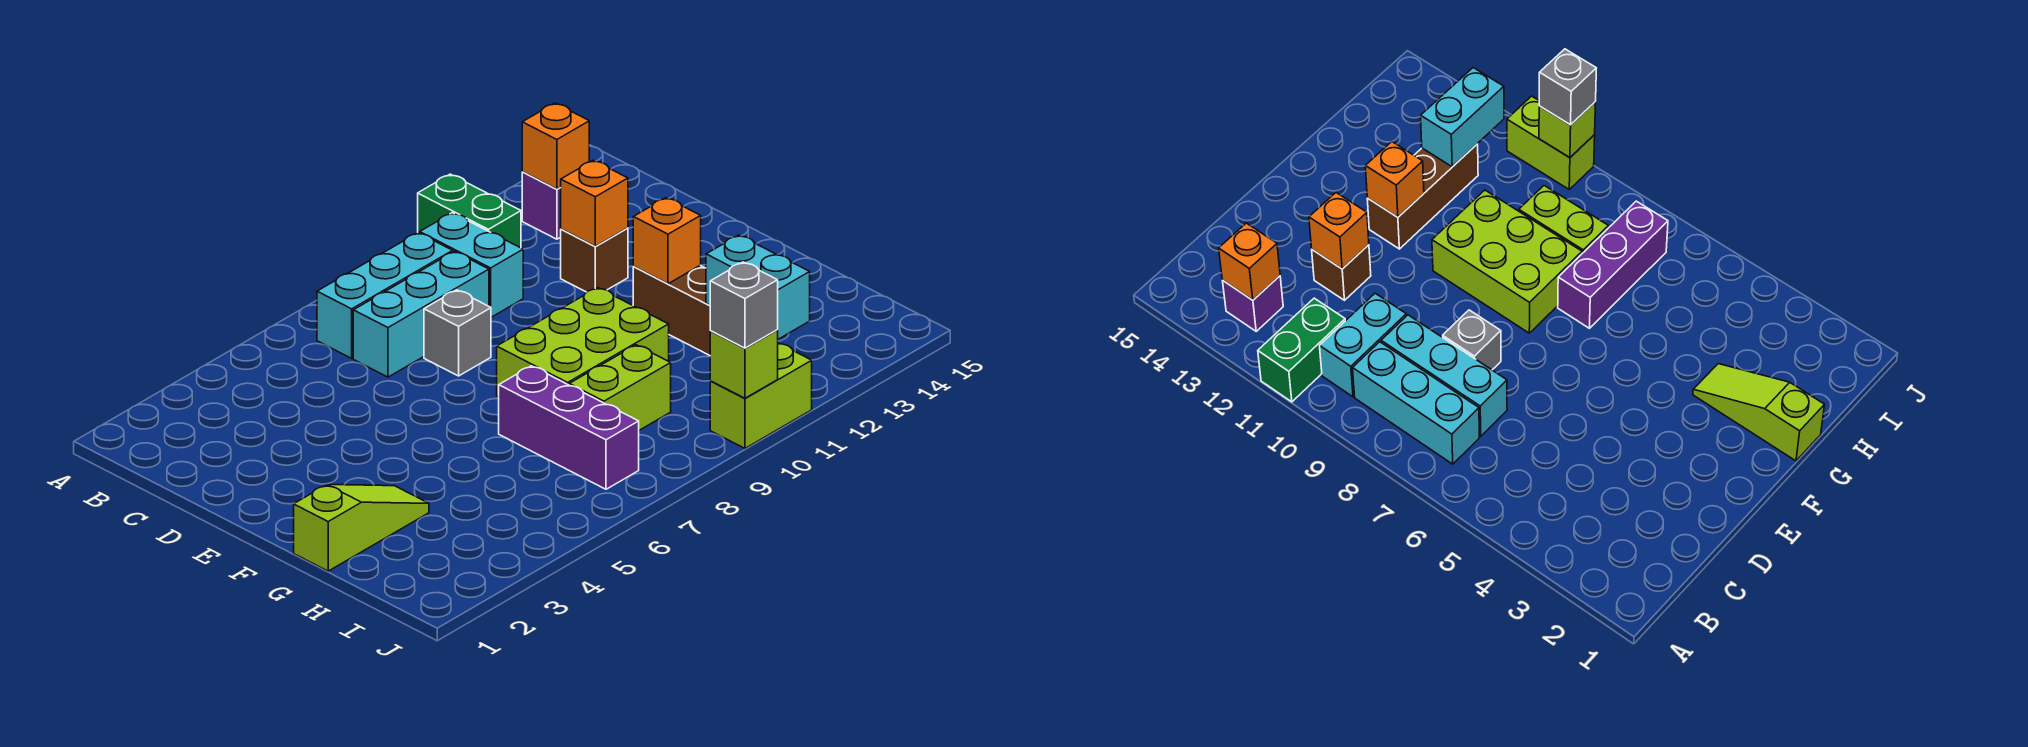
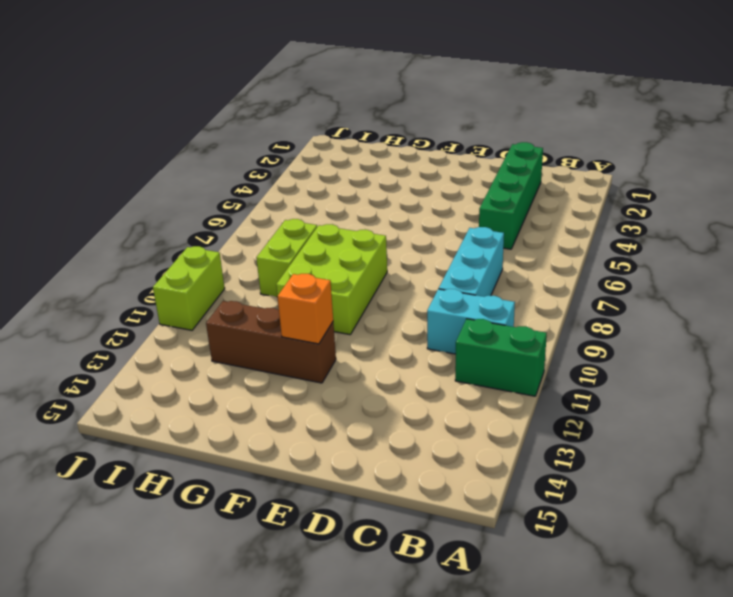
green 1x4 brick [479,142,543,249] -> none
none -> cyan 1x3 brick [317,233,453,358]
none -> purple 1x1 brick [522,172,561,239]
none -> grey 1x1 brick [424,290,491,376]

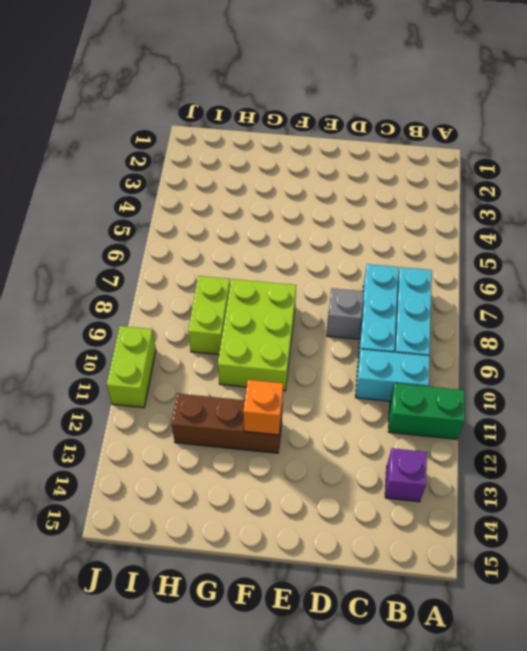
none -> brown 1x1 brick [561,228,628,292]
none -> lime 1x3 slope [294,485,429,571]
none -> purple 1x3 brick [499,366,639,489]

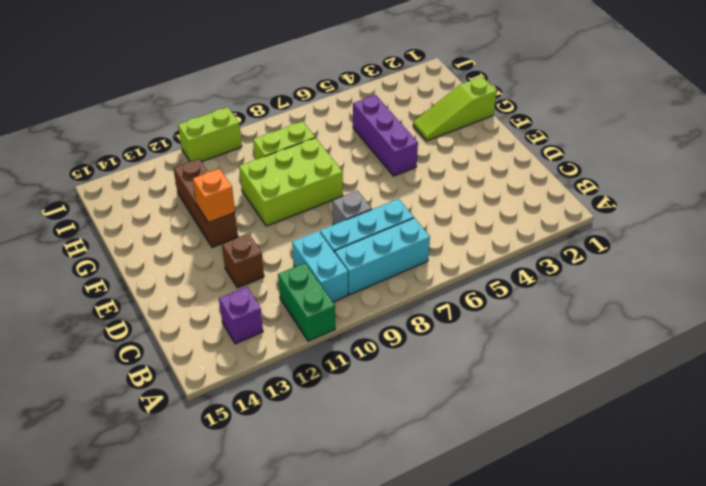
purple 1x3 brick [353,95,418,176] -> purple 1x3 brick moved to [499,366,639,489]
none -> orange 1x1 brick [522,103,589,189]
none -> orange 1x1 brick [561,160,628,246]
none -> cyan 1x2 brick [706,235,810,339]

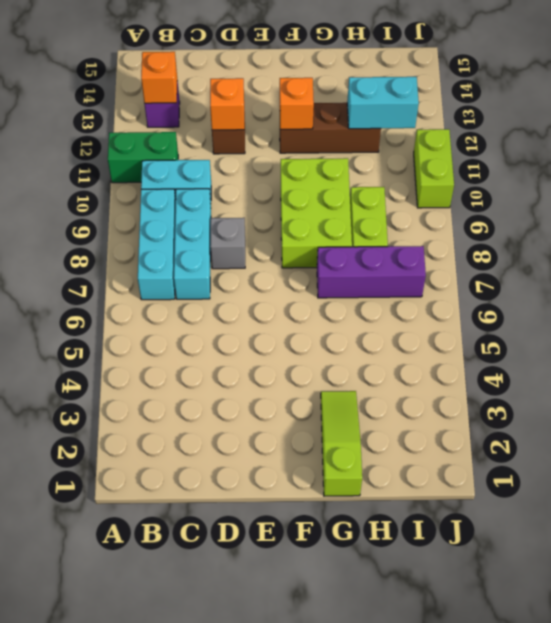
none -> lime 1x1 brick [710,330,778,398]
none -> grey 1x1 brick [710,262,778,348]

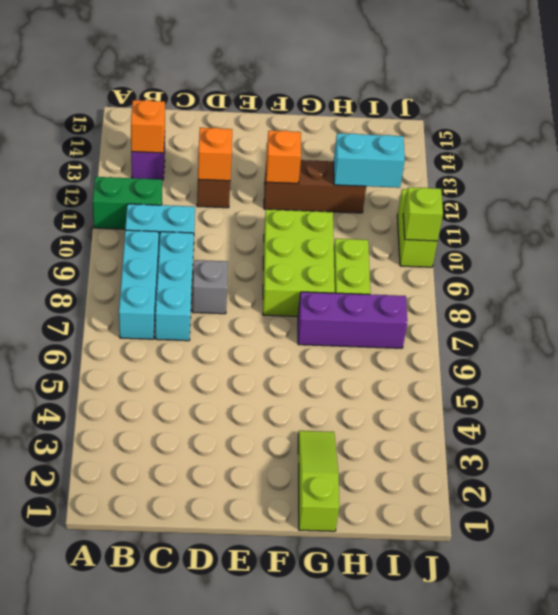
none -> grey 1x1 brick [710,262,778,348]

